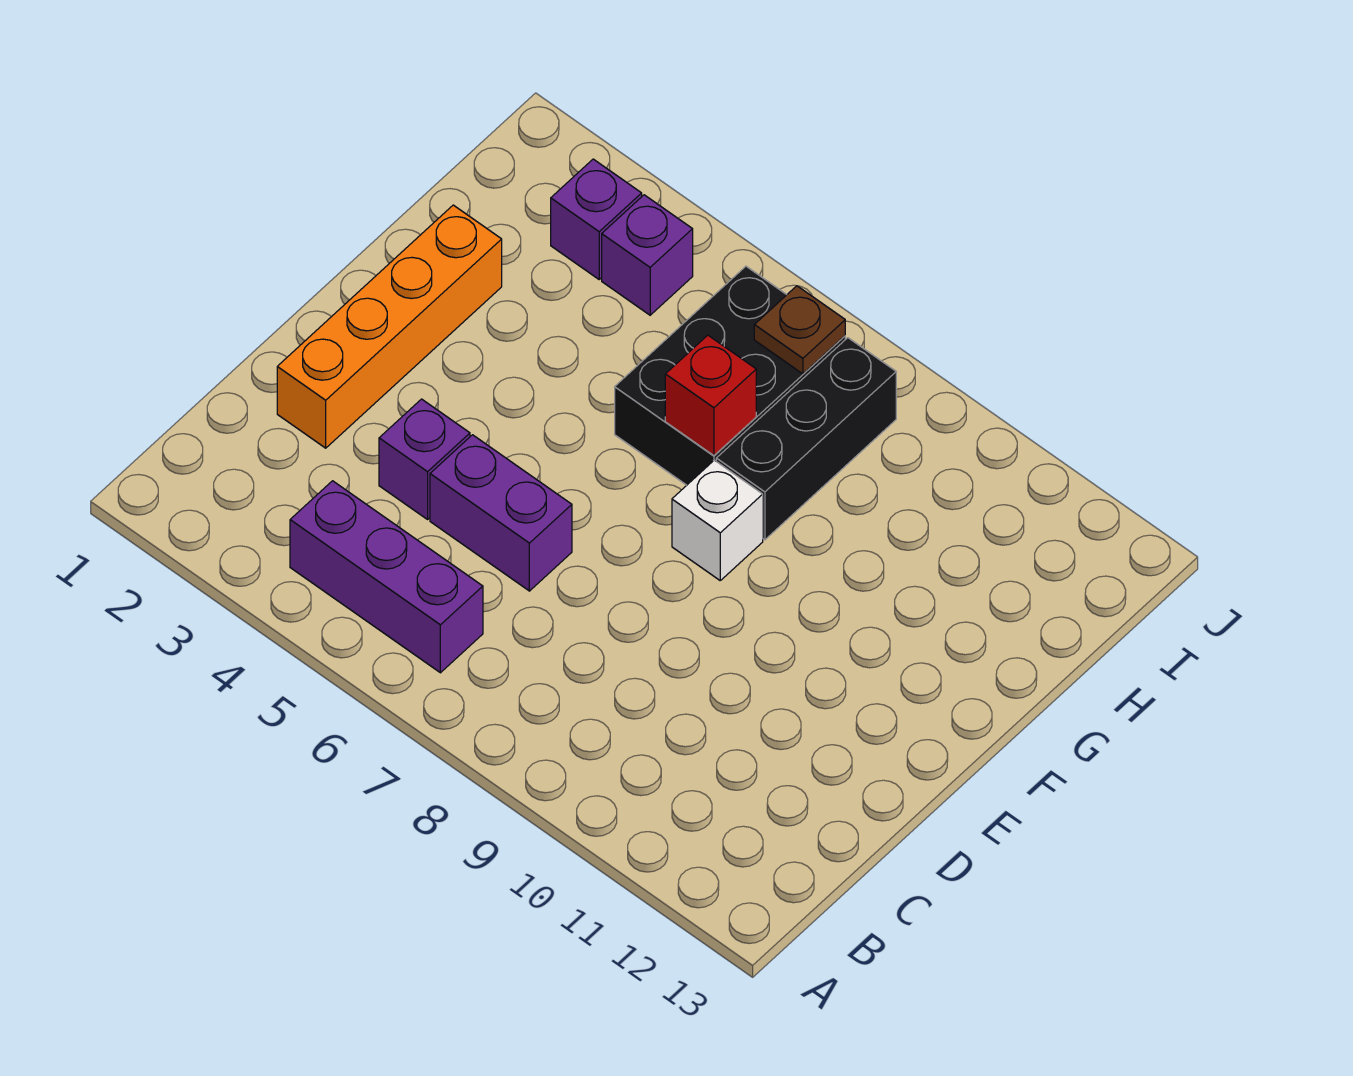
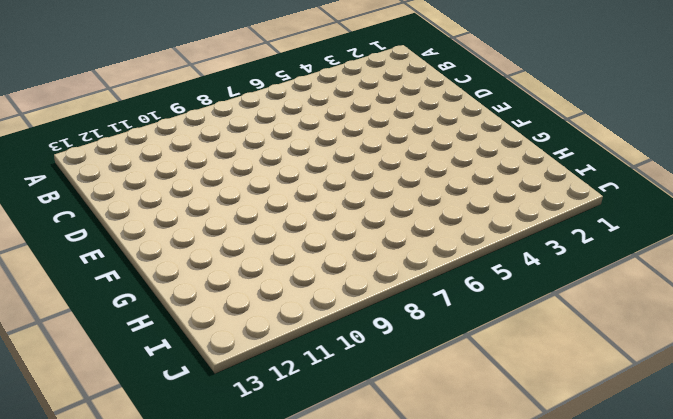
none -> purple 1x3 brick [290,481,483,673]
none -> orange 1x4 brick [277,205,502,448]

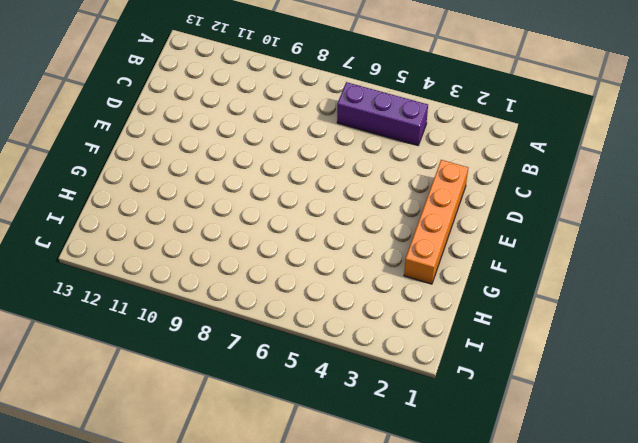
none -> purple 1x1 brick [379,399,470,519]
none -> purple 1x2 brick [430,435,572,591]

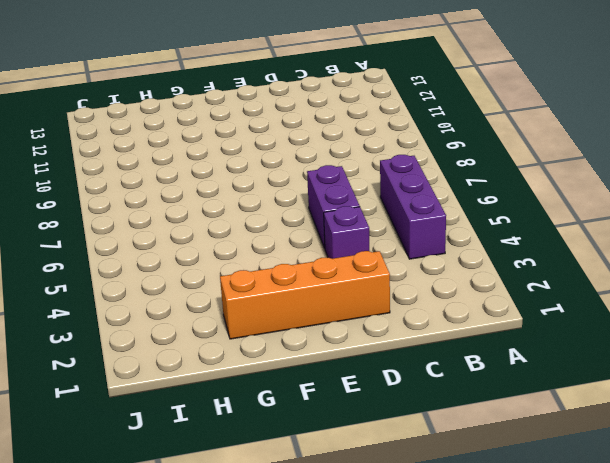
none -> white 1x1 brick [672,460,763,580]
none -> black 2x3 brick [615,266,845,485]

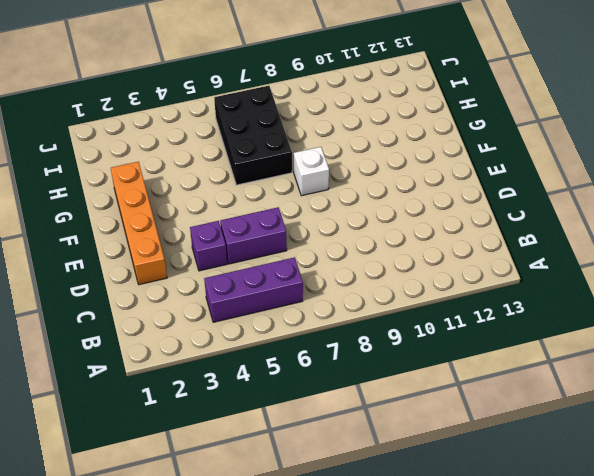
none -> black 1x3 brick [716,338,896,540]
none -> purple 1x1 brick [551,159,642,279]

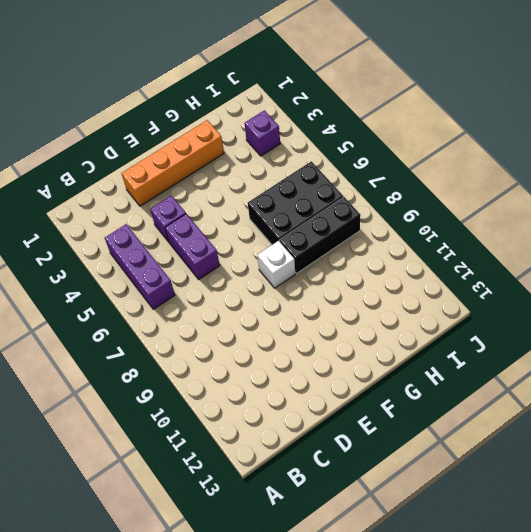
none -> purple 1x1 brick [602,195,693,315]
none -> red 1x1 brick [665,335,756,456]

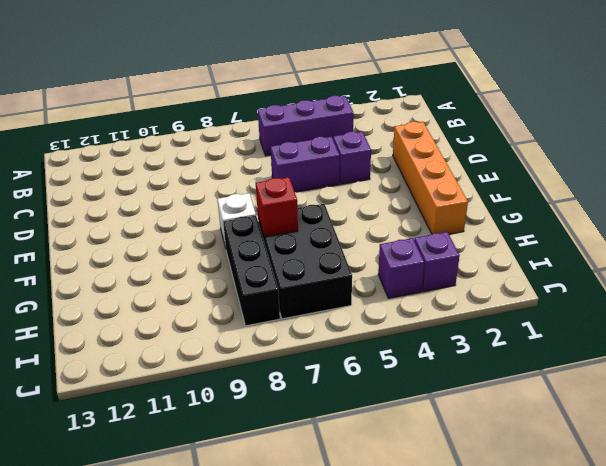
none -> brown 1x1 plate [754,286,845,374]

